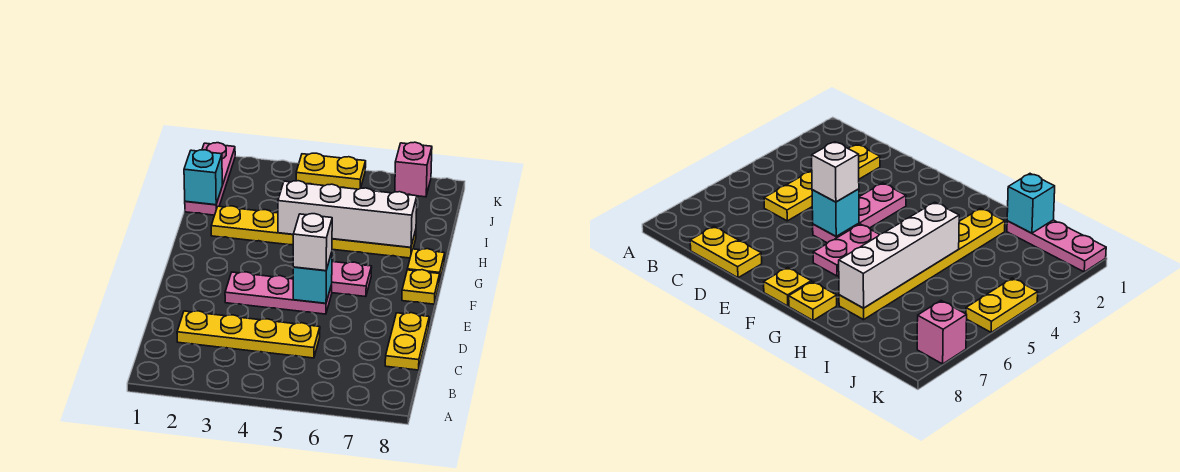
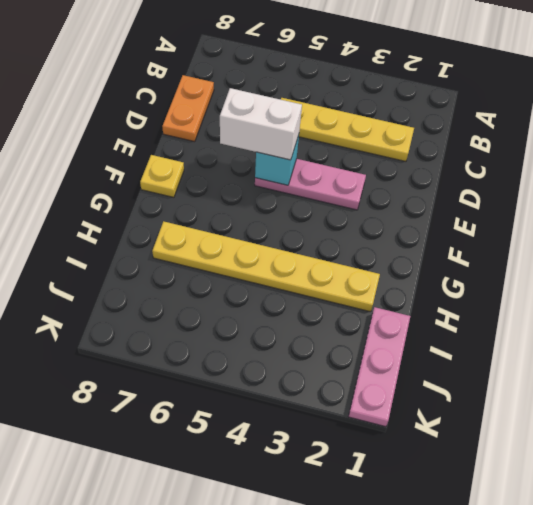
orange 1x2 plate [162,75,214,142] -> yellow 1x2 plate [385,313,429,370]
white 1x2 brick [220,88,302,160] -> white 1x1 brick [293,214,332,271]
none -> pink 1x2 plate [331,262,372,297]
none -> yellow 1x1 plate [407,249,445,283]
none -> yellow 1x2 plate [296,153,366,189]

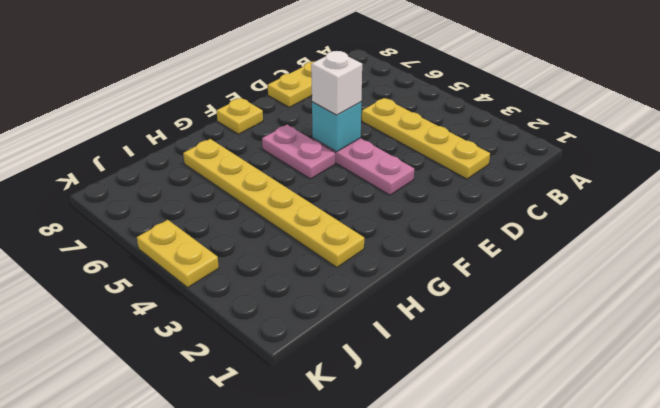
none -> yellow 1x1 plate [407,249,445,283]
none -> pink 1x3 plate [185,143,235,215]
none -> pink 1x1 brick [395,142,432,197]

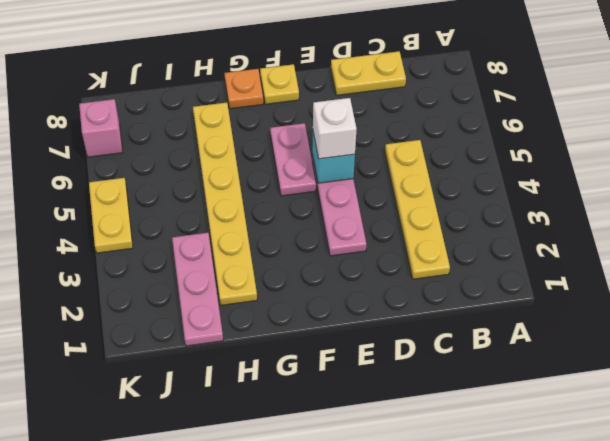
orange 1x1 plate [224,69,263,109] -> yellow 1x1 plate [407,249,445,283]
pink 1x3 plate [172,233,223,346] -> pink 1x3 plate turned to [185,143,235,215]
none -> white 1x4 brick [278,181,417,247]
none -> cyan 1x1 brick [184,150,222,205]

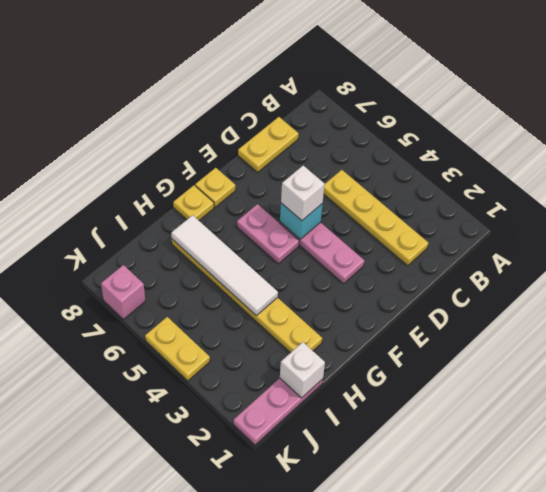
white 1x4 tile [171,215,278,316] -> white 1x4 brick [278,181,417,247]
white 1x1 brick [280,342,325,398] -> cyan 1x1 brick [184,150,222,205]

